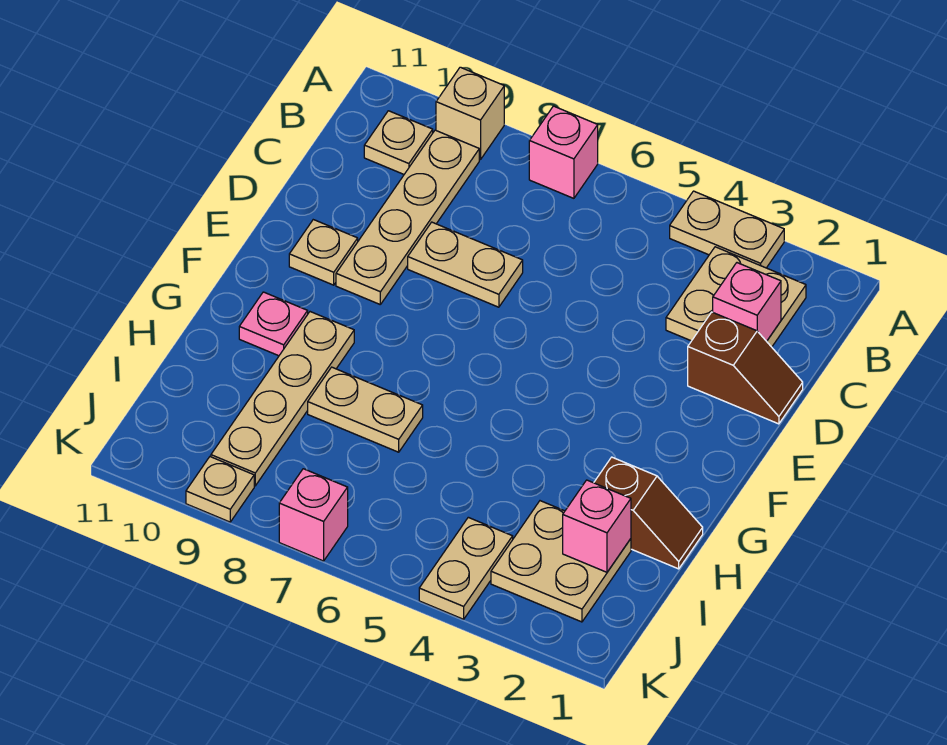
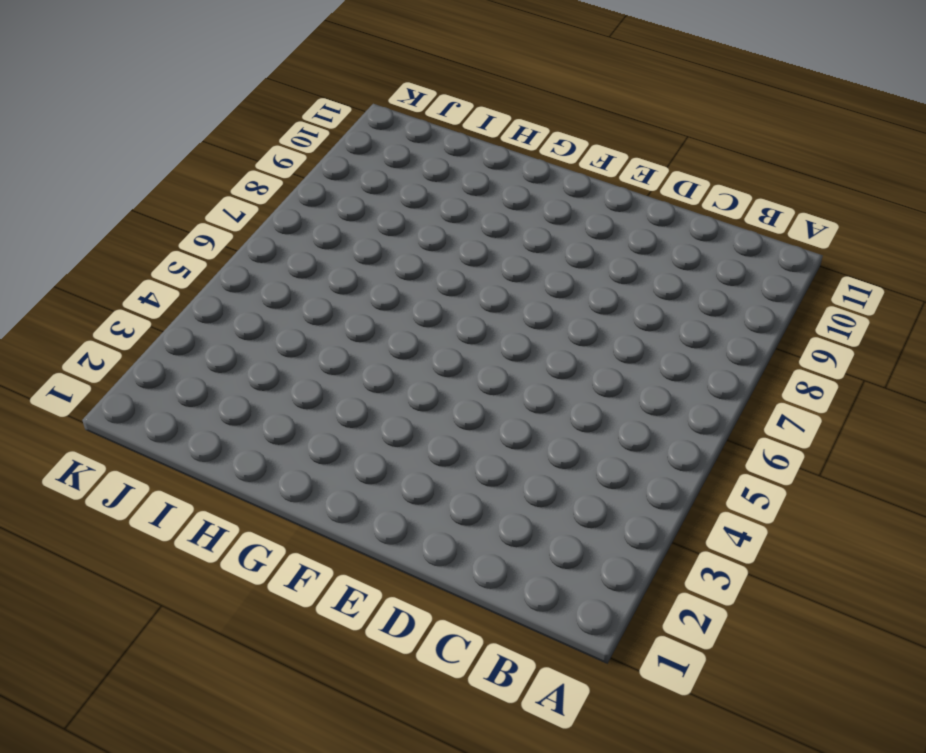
none -> tan 1x2 plate [670,191,784,268]
none -> pink 1x1 brick [529,106,598,198]
none -> tan 1x1 brick [436,67,504,160]

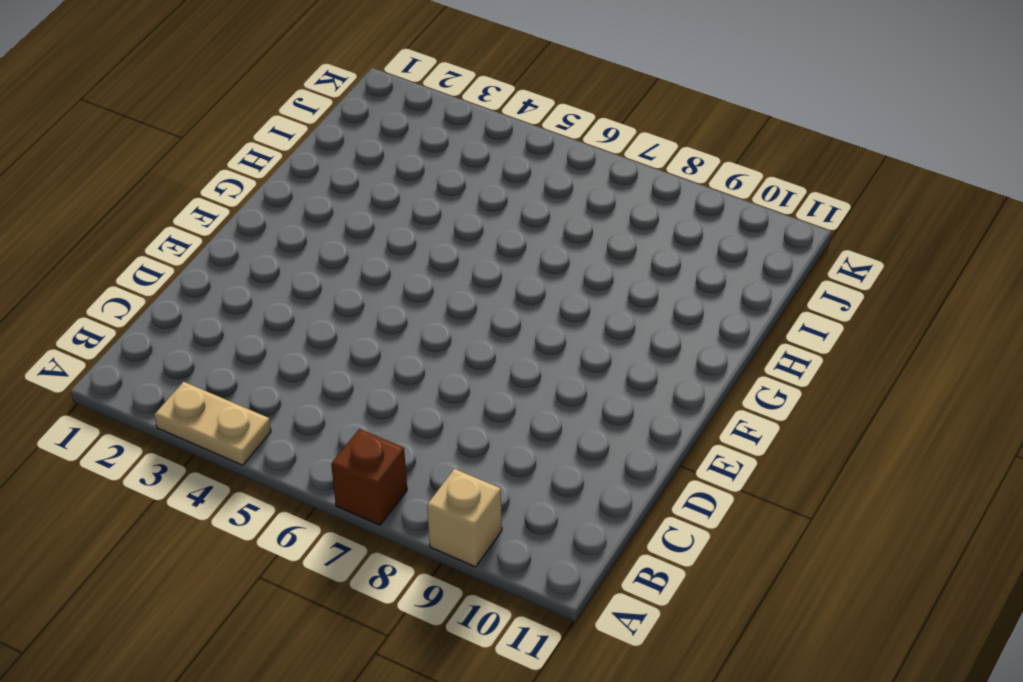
brown 1x1 brick [331,429,407,525] -> pink 1x1 brick [529,106,598,198]
none -> tan 2x2 plate [666,247,806,347]
none -> tan 1x4 plate [336,130,479,304]
none -> tan 1x1 plate [364,111,433,174]

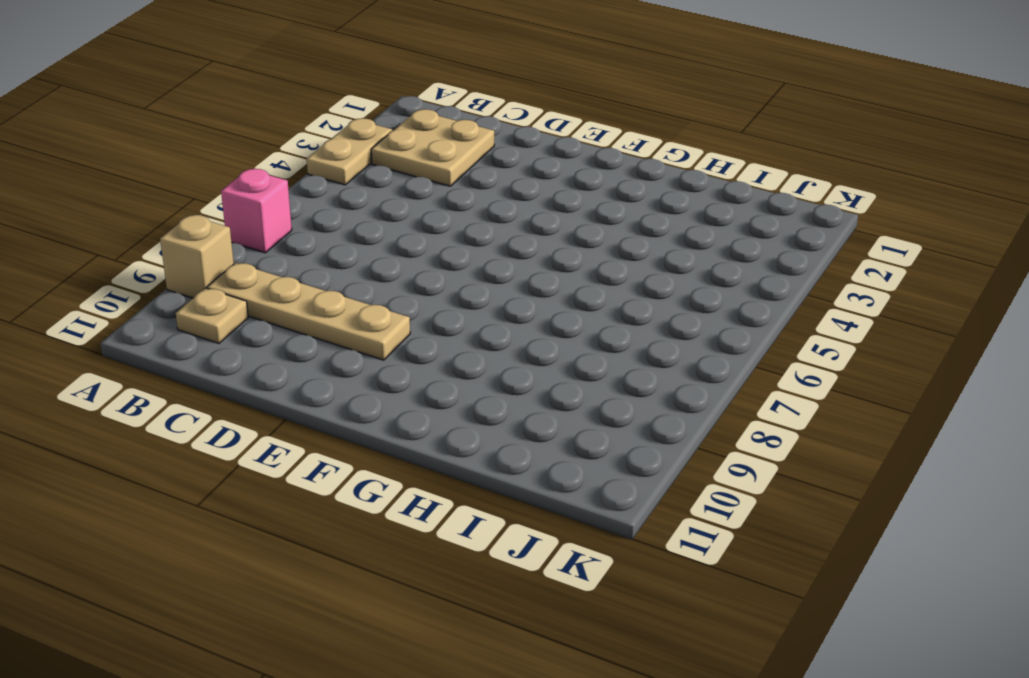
none -> brown 1x2 slope [688,312,803,424]
none -> tan 1x2 plate [408,222,523,307]
none -> tan 1x1 plate [289,220,358,285]

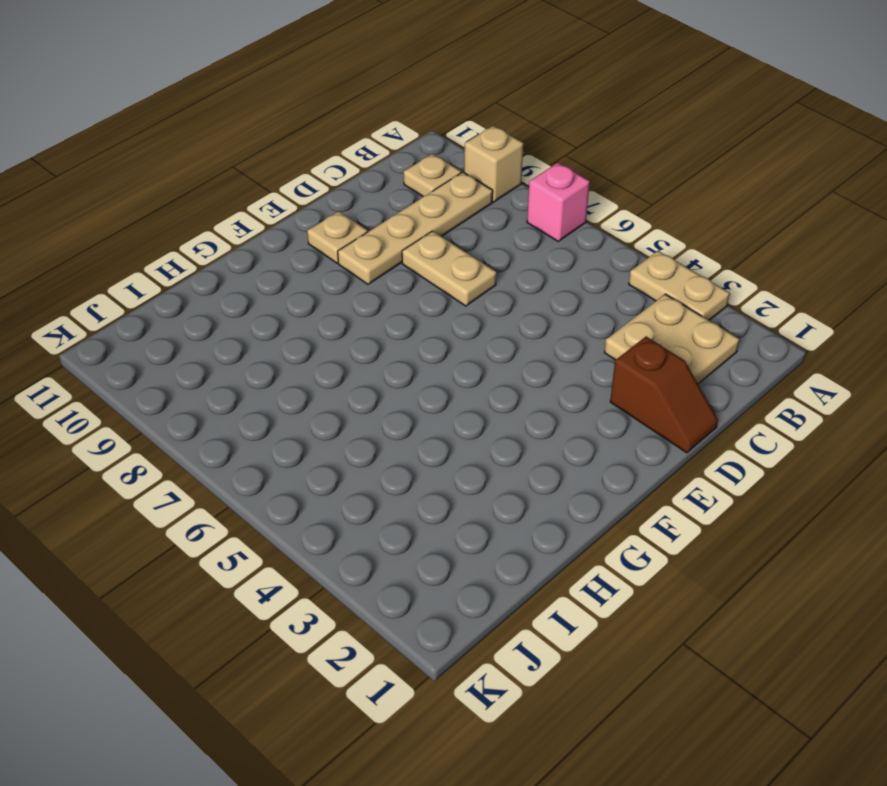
none -> tan 1x4 plate [211,312,354,486]
none -> pink 1x1 plate [239,292,308,356]
none -> brown 1x2 slope [594,457,703,569]

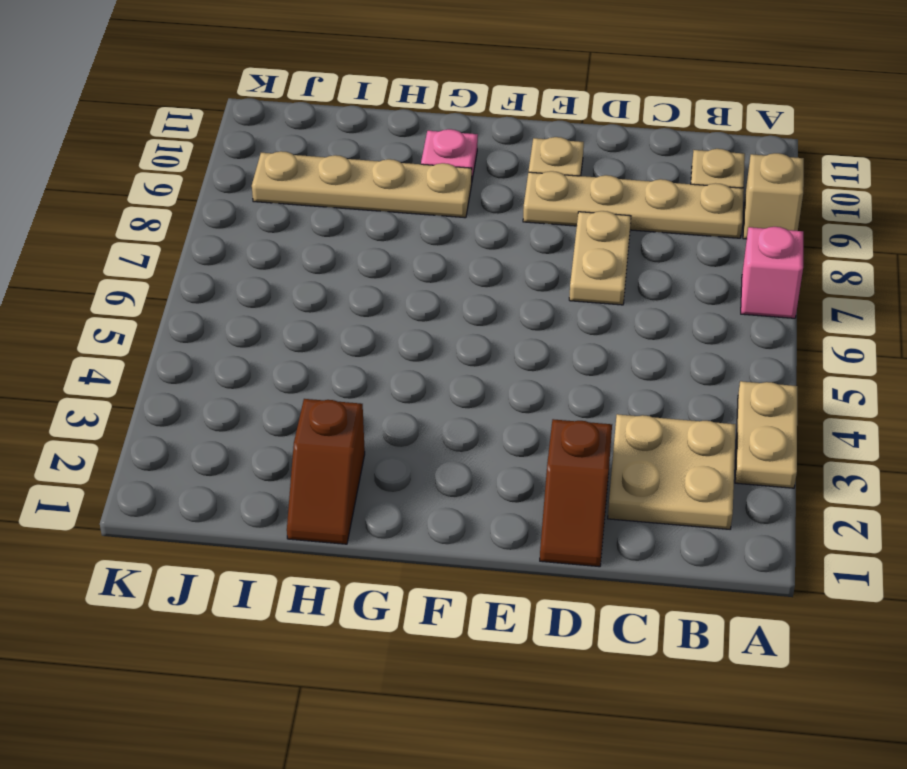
none -> tan 1x2 plate [308,367,423,452]
none -> tan 2x2 plate [491,501,631,622]
none -> tan 1x2 plate [419,517,513,619]

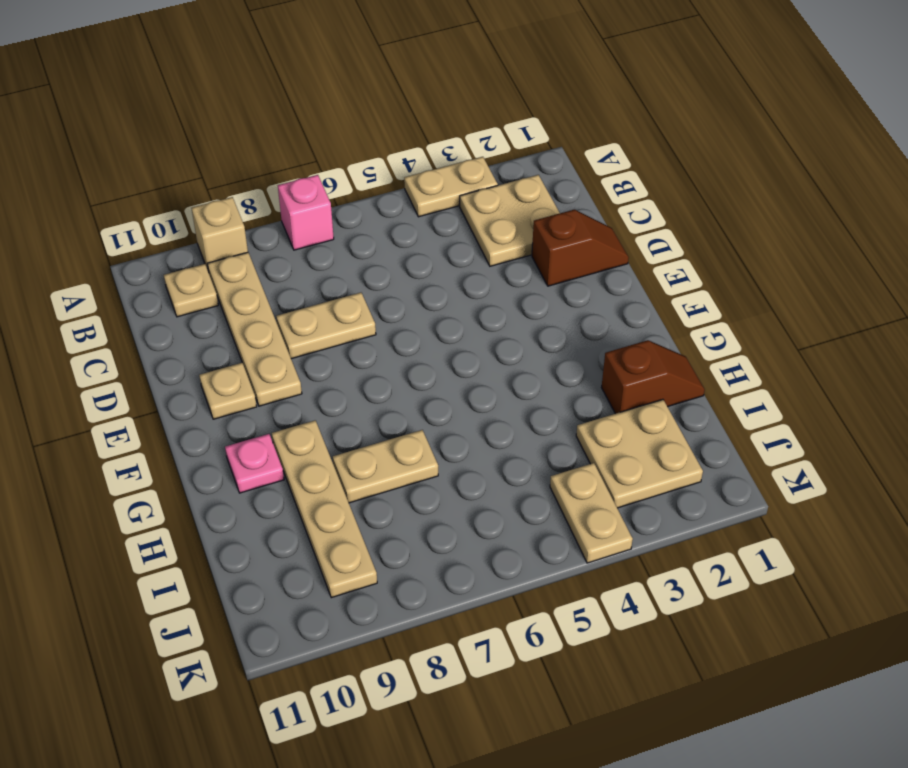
none -> pink 1x1 brick [279,469,348,561]
none -> tan 1x1 plate [186,457,254,522]
none -> pink 1x1 brick [713,263,781,341]

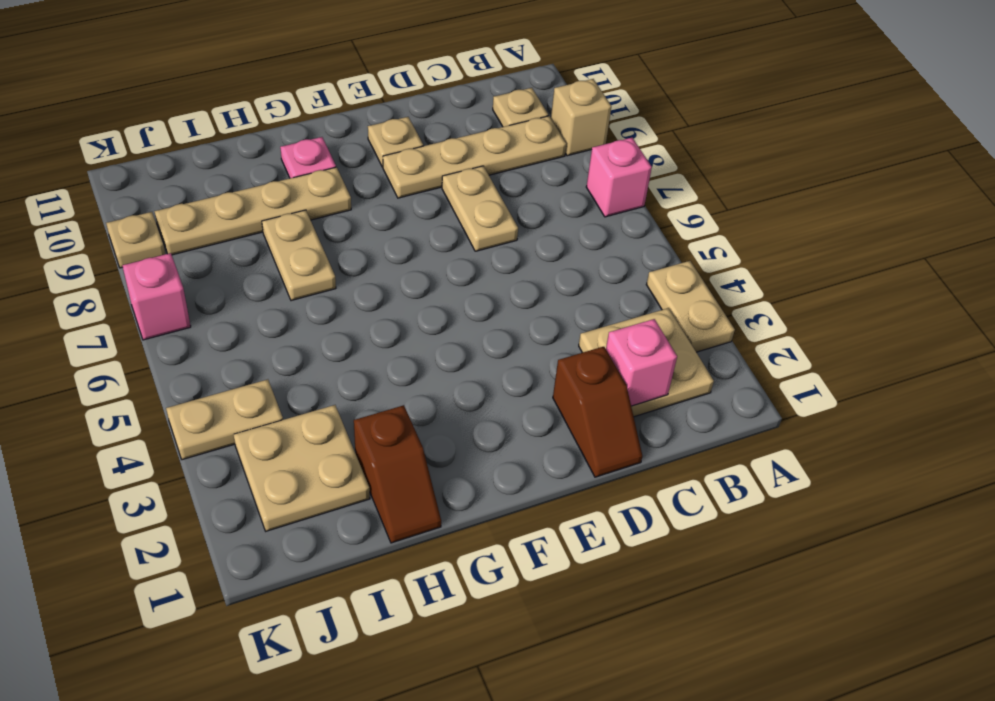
none -> pink 1x1 brick [563,480,631,572]

